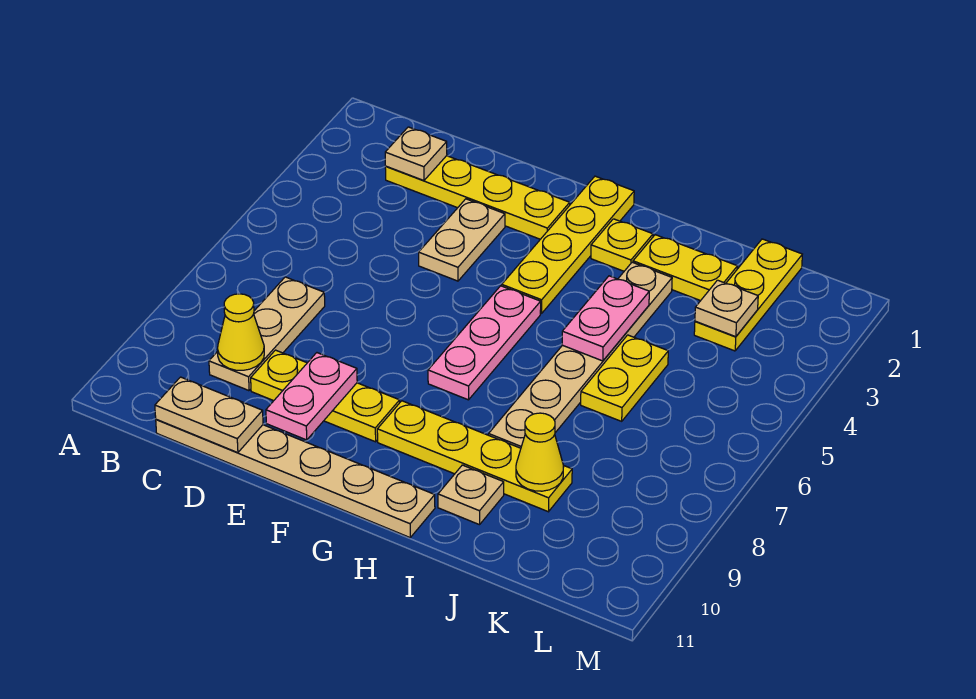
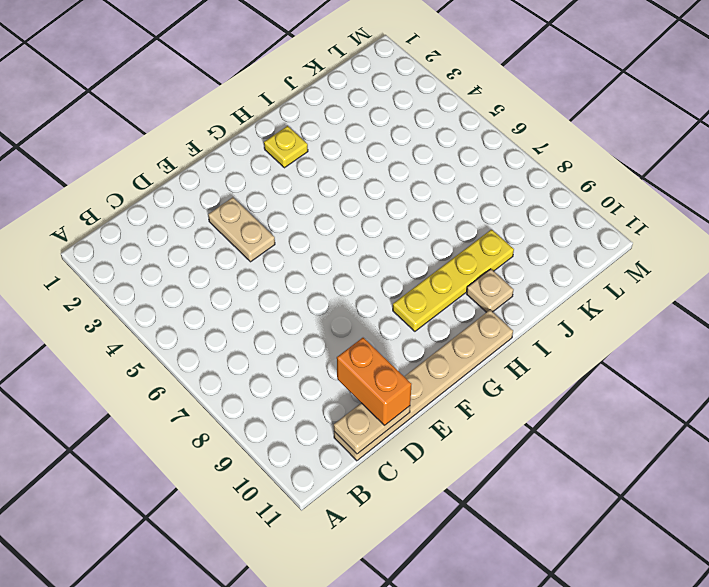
orange 1x2 brick [337,338,411,425] -> none
none -> yellow 1x4 plate [385,156,570,239]
none -> tan 1x3 plate [209,277,325,391]
none -> yellow 1x3 plate [251,350,400,442]

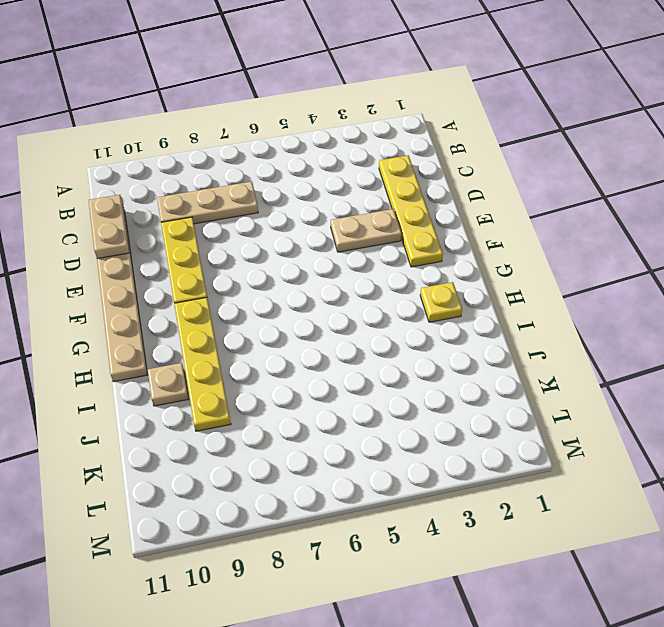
none -> yellow 1x4 plate [502,176,634,314]
none -> pink 1x3 plate [428,286,541,400]
none -> yellow 1x2 plate [633,235,737,301]

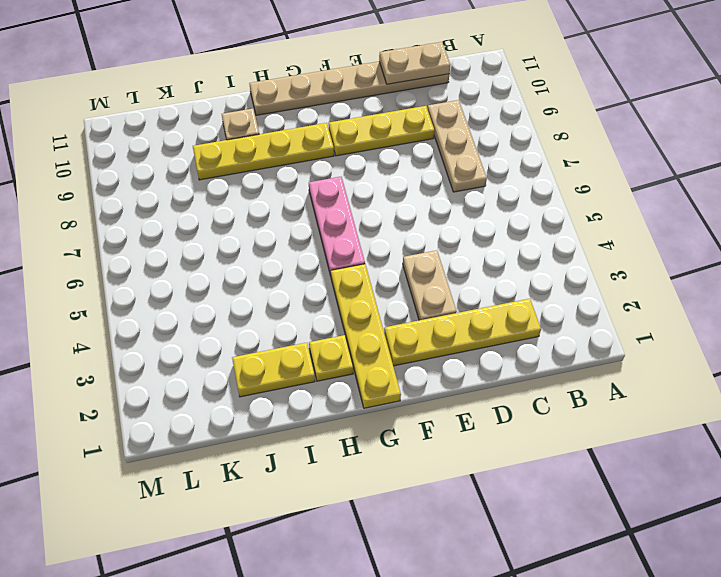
none -> tan 1x6 plate [489,262,672,448]
none -> yellow 1x2 plate [581,335,668,421]
none -> yellow 1x3 plate [694,239,802,351]

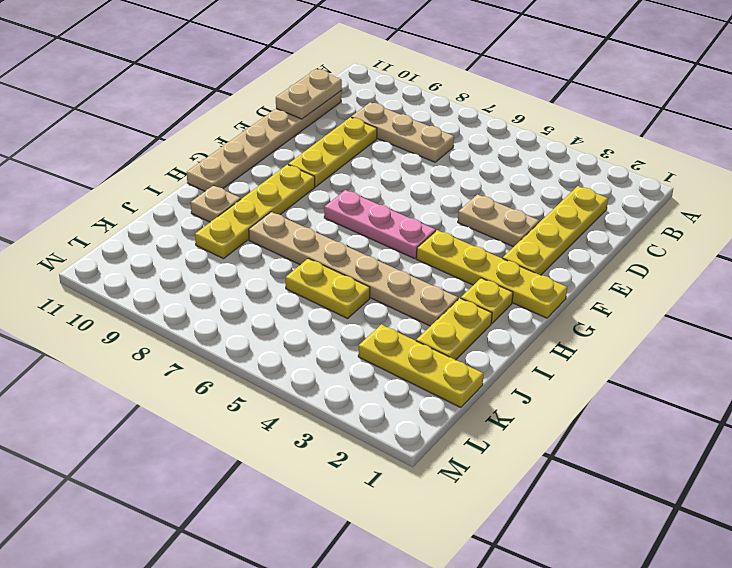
none -> tan 1x1 plate [385,127,447,181]
none -> yellow 1x1 cone [218,294,264,370]
none -> pink 1x2 plate [266,353,357,440]

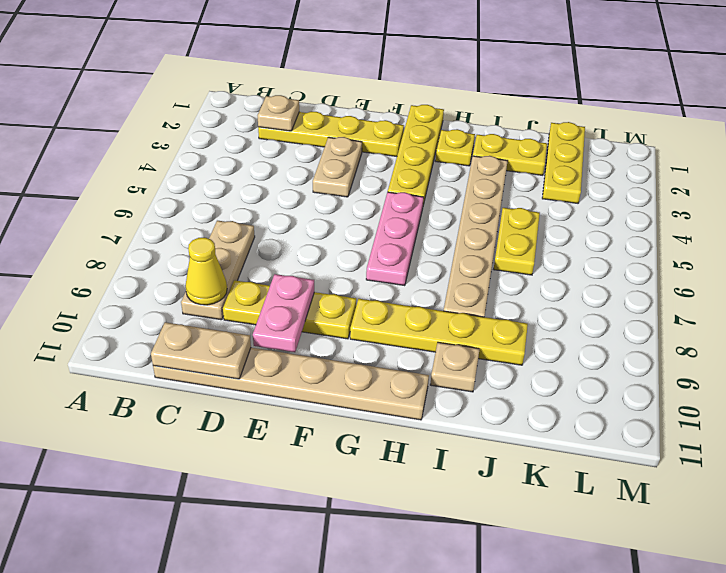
none -> pink 1x2 plate [562,276,649,361]
none -> yellow 1x1 cone [516,413,564,491]
none -> tan 1x1 plate [695,280,758,337]

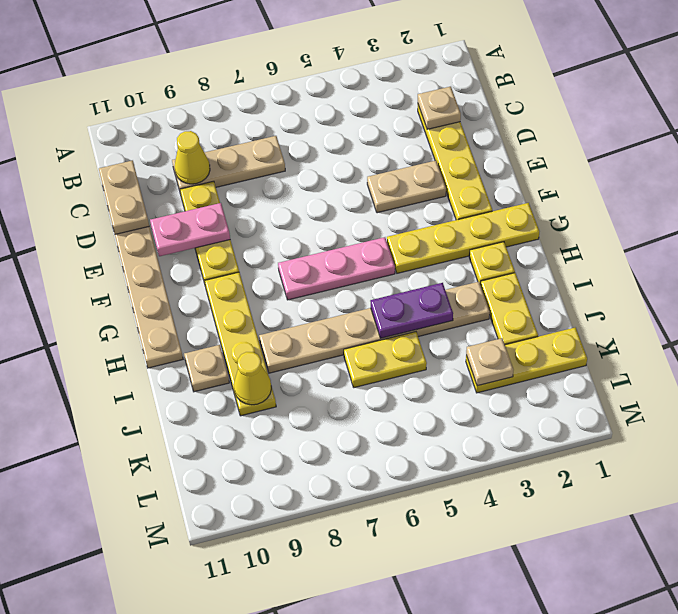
purple 1x2 plate [370,283,453,338] -> pink 1x2 plate [562,276,649,361]

